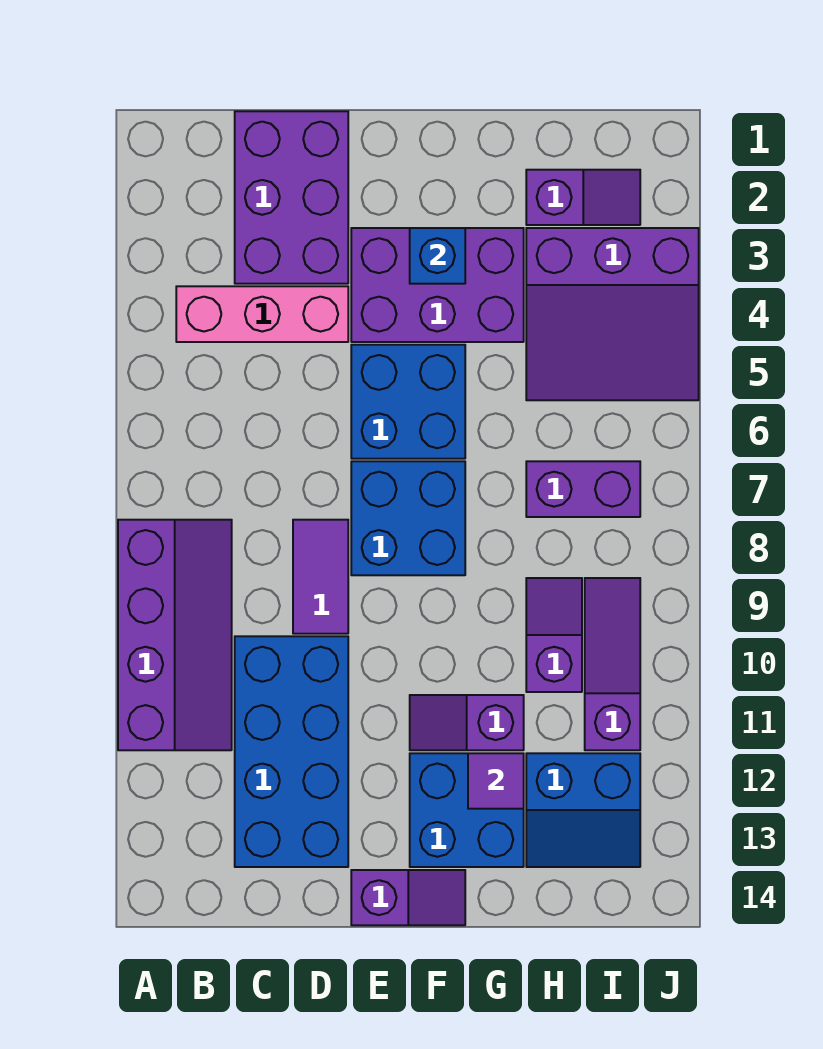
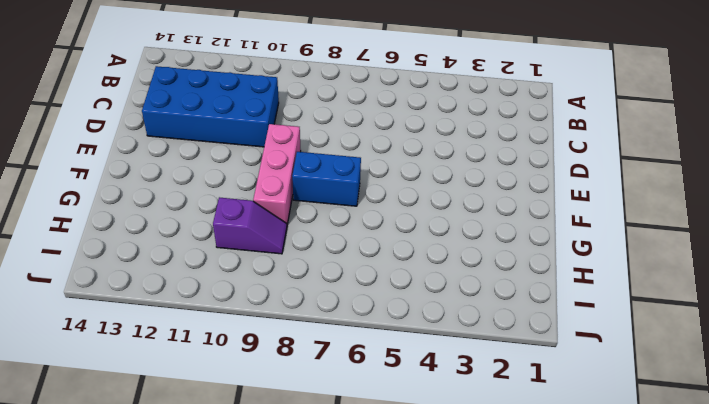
pink 1x3 brick [253,124,301,224] -> pink 1x3 brick moved to [176,286,348,342]
blue 1x2 brick [292,152,361,206] -> blue 2x2 brick [351,461,465,575]
none -> purple 2x4 slope [118,520,232,750]
none -> purple 2x3 brick [235,111,348,284]
none -> purple 1x2 tile [293,520,348,634]

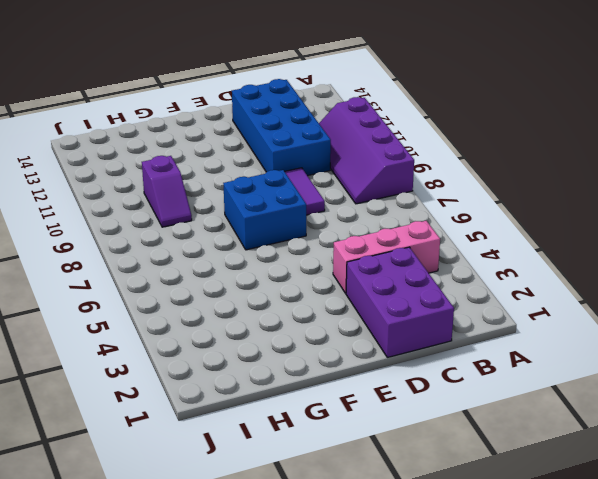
none -> purple 2x3 brick [351,228,524,342]
none -> blue 2x2 brick [351,345,465,459]
none -> purple 1x2 slope [351,870,465,925]

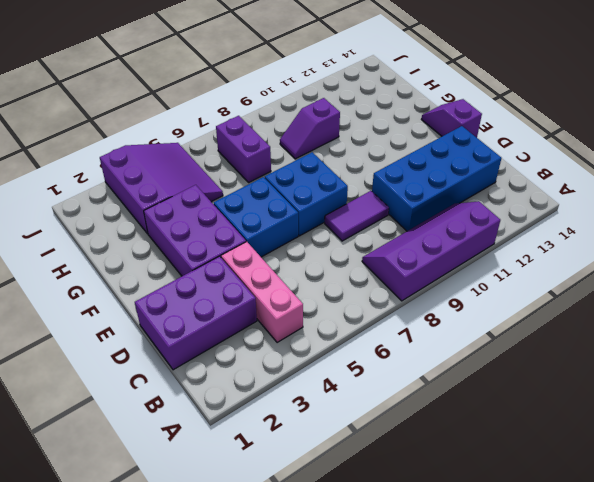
none -> purple 1x2 slope [410,695,524,750]
none -> blue 2x2 brick [410,753,524,867]
none -> purple 1x2 slope [526,170,640,225]

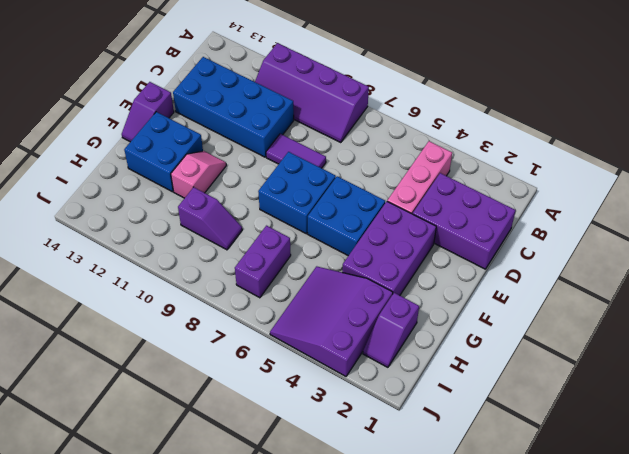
pink 1x2 slope [171,151,226,198] -> purple 1x2 slope [410,695,524,750]
none -> blue 2x2 slope [526,753,640,867]
none -> purple 1x3 slope [585,578,640,750]
none -> blue 1x1 brick [410,228,465,284]

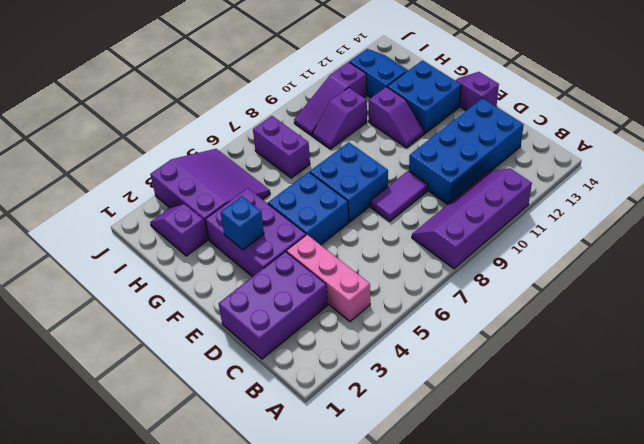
none -> purple 1x1 tile [468,753,524,809]

